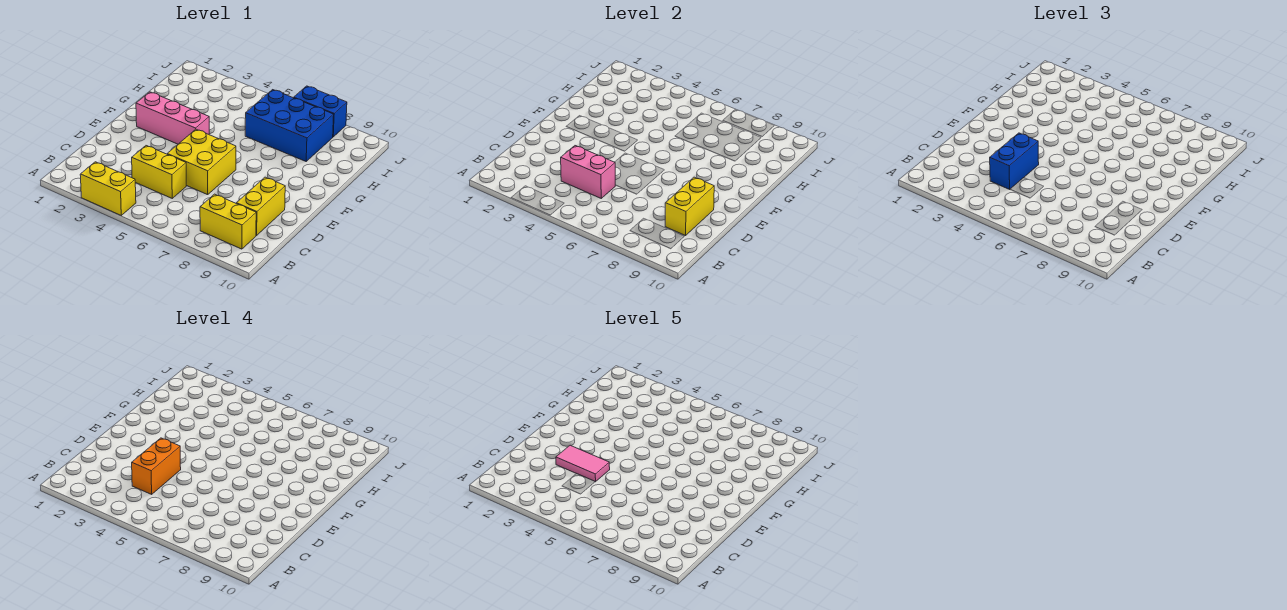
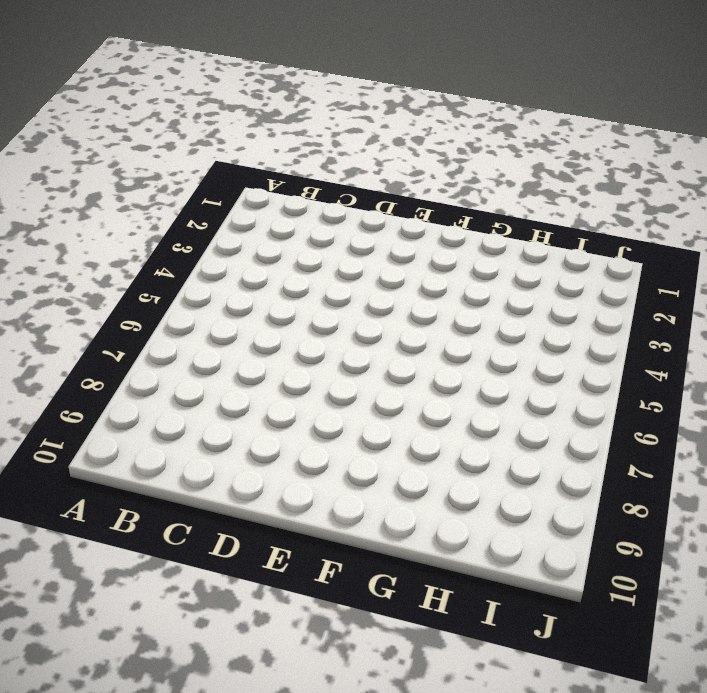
none -> yellow 1x2 brick [80,162,136,215]
none -> yellow 1x2 brick [200,194,256,249]
none -> yellow 1x2 brick [132,146,186,198]

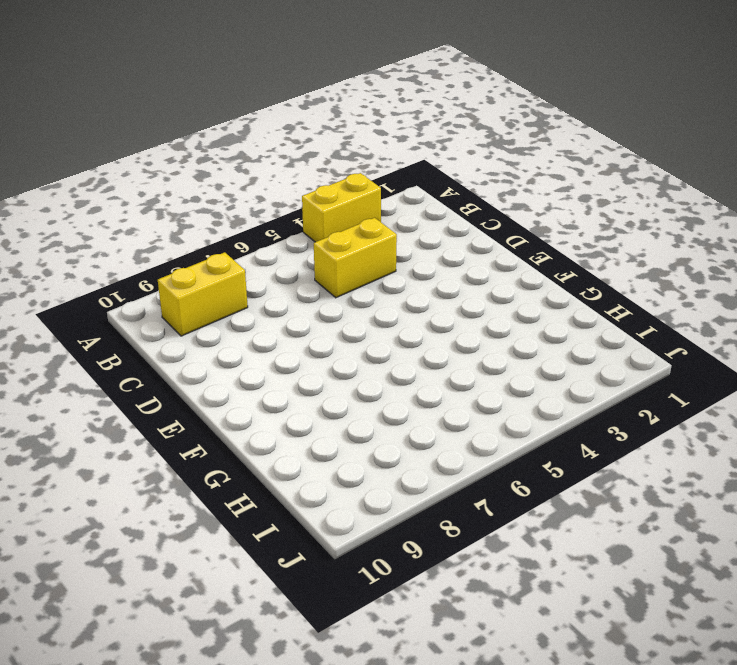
none -> yellow 1x2 brick [236,177,285,236]
none -> yellow 2x2 brick [167,129,236,195]
none -> pink 1x3 brick [136,92,209,144]

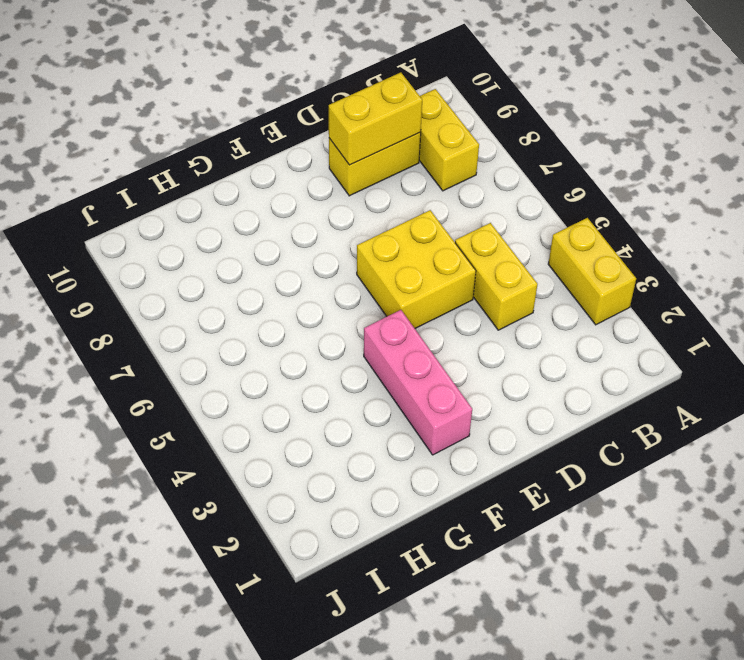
none -> blue 2x3 brick [245,90,334,161]
none -> blue 1x2 brick [294,86,347,137]
none -> pink 1x2 brick [561,146,615,198]

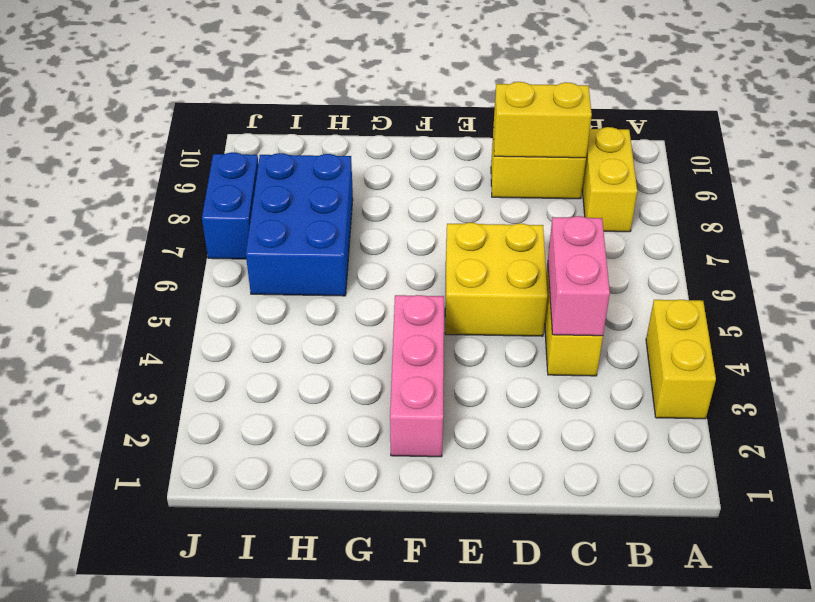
none -> blue 1x2 brick [990,133,1039,189]
none -> orange 1x2 brick [132,438,181,494]
none -> pink 1x2 tile [556,445,610,482]

